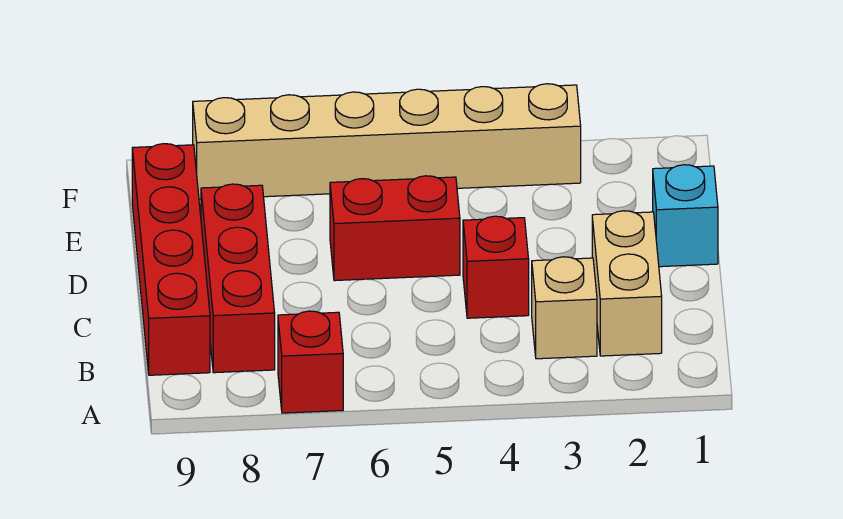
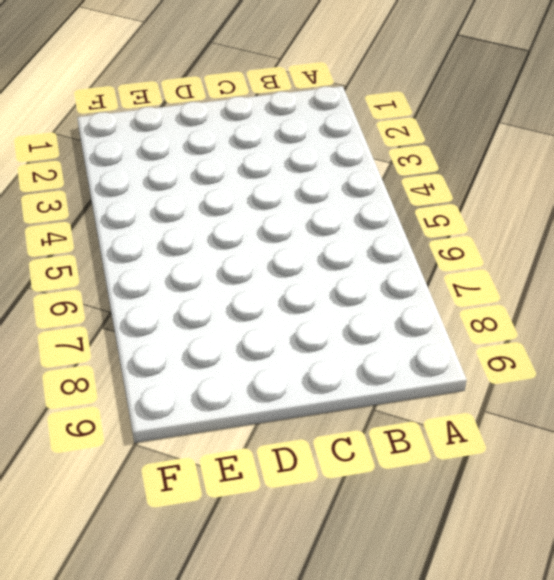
none -> red 1x1 brick [278,311,343,413]
none -> tan 1x2 brick [592,211,662,356]

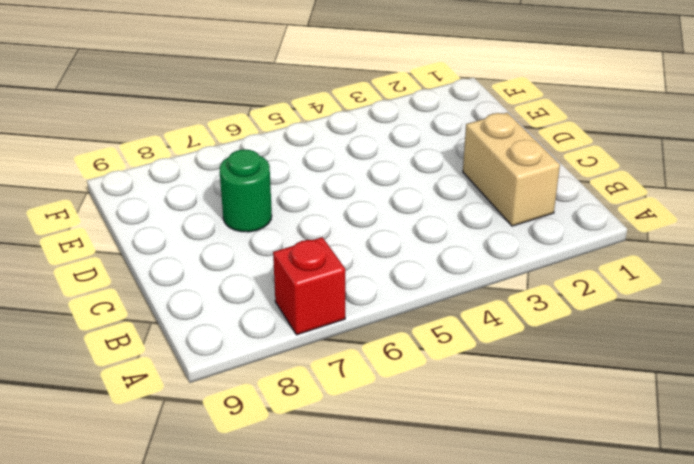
green 1x1 round brick [220,149,272,232] -> none
none -> tan 1x1 brick [532,257,597,359]
none -> red 1x3 brick [201,184,275,373]

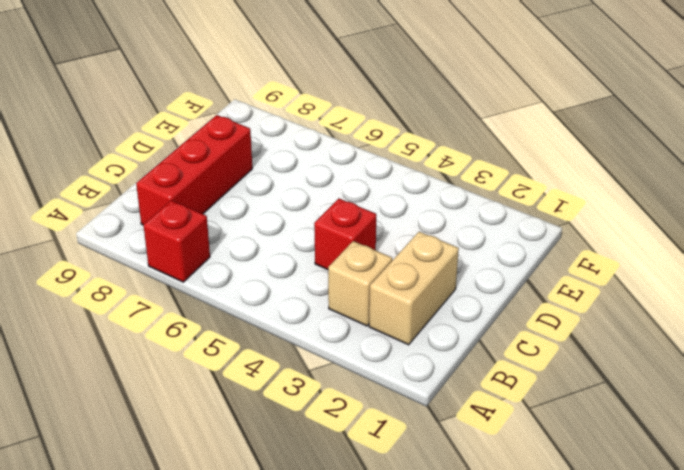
none -> red 1x4 brick [132,144,210,375]
none -> cyan 1x1 brick [653,165,718,267]

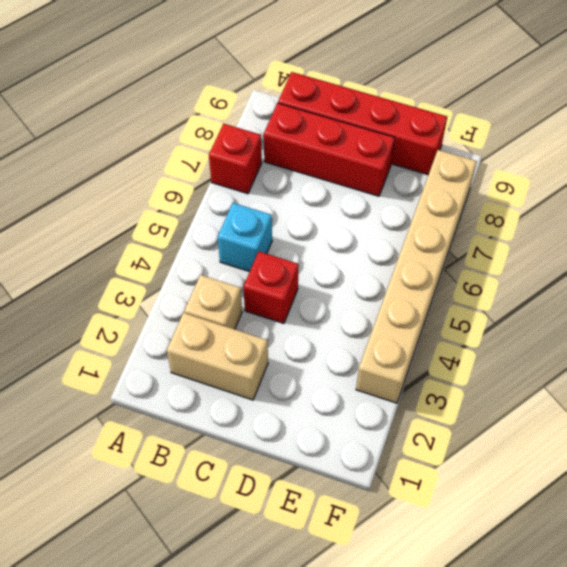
cyan 1x1 brick [218,203,272,272] -> cyan 1x1 brick moved to [653,165,718,267]
none -> red 1x2 brick [330,176,460,281]

